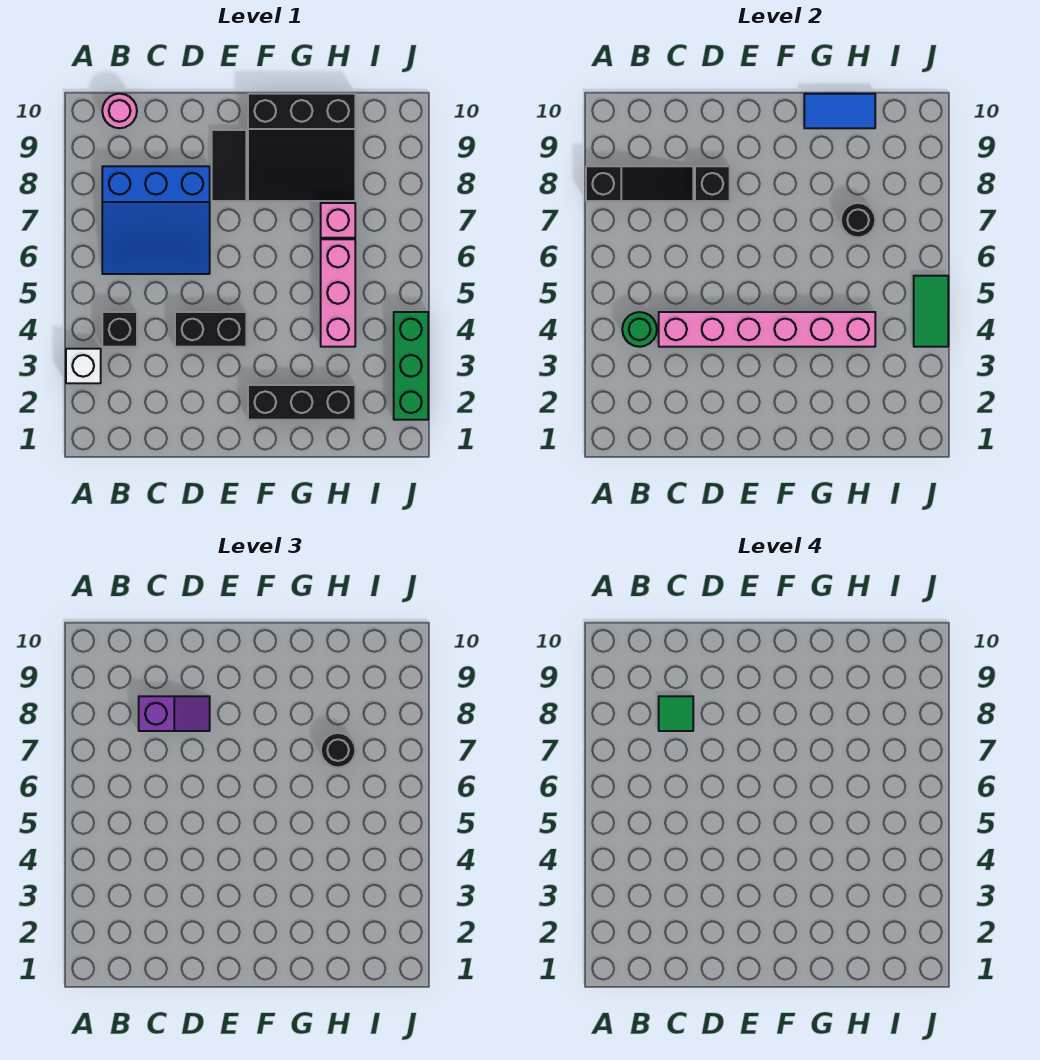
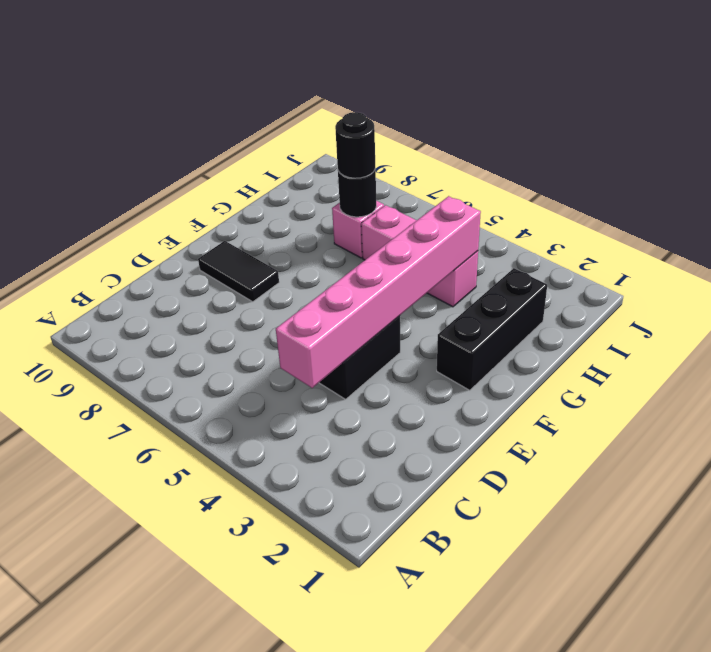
none -> white 1x1 brick [66,349,101,383]
none -> black 1x1 brick [102,312,137,347]
none -> blue 3x3 slope [102,166,210,274]

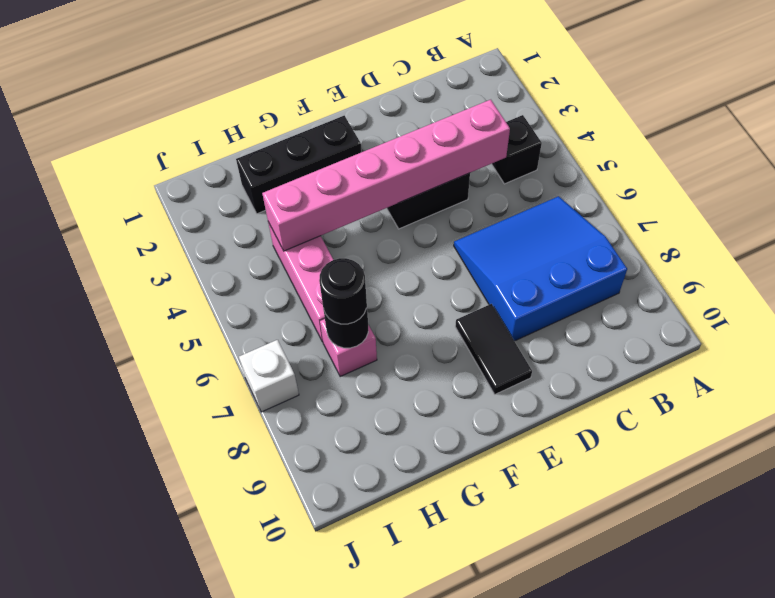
white 1x1 brick [239,340,299,412] -> white 1x1 brick moved to [66,349,101,383]
none -> pink 1x1 round brick [102,94,137,128]
none -> black 3x3 slope [248,94,355,201]
none -> green 1x3 brick [394,312,428,420]

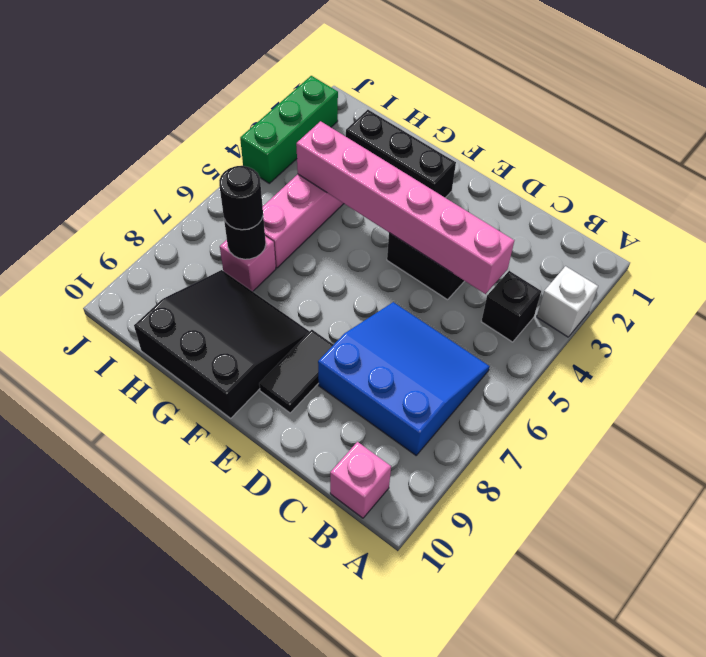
pink 1x1 brick [330,442,391,518] -> pink 1x1 round brick [102,94,137,128]
none -> black 1x3 slope [586,166,693,201]
none -> green 1x1 round brick [622,312,657,347]
none -> black 1x1 brick [695,166,730,201]

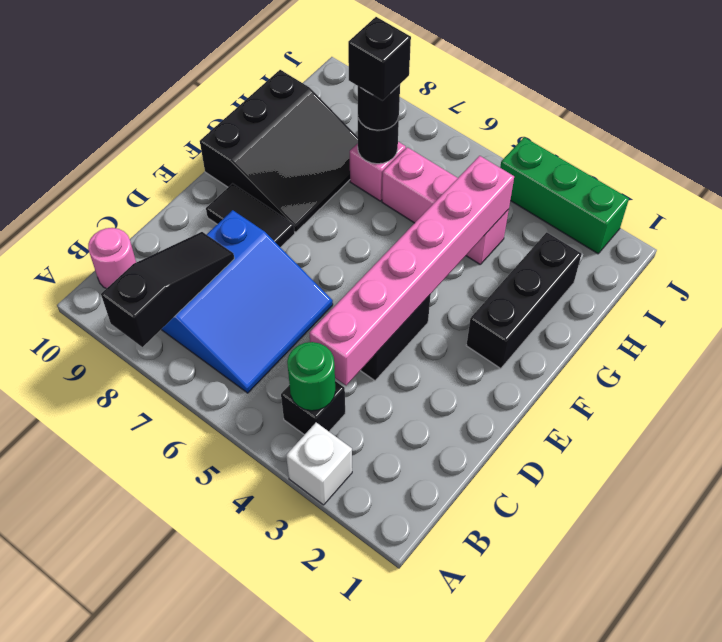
black 1x1 brick [348,17,411,101] -> black 1x1 brick moved to [695,166,730,201]
none -> blue 1x2 tile [804,94,875,128]
none -> green 1x2 tile [914,276,948,347]
none -> purple 1x2 slope [139,696,210,731]

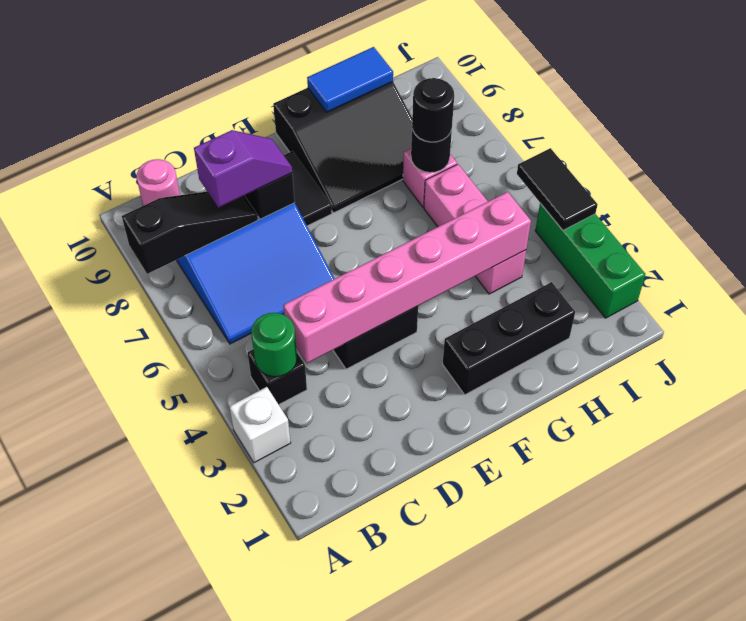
black 1x2 tile [517,148,598,230] -> green 1x2 tile [914,276,948,347]
none -> green 1x1 tile [659,696,693,731]

